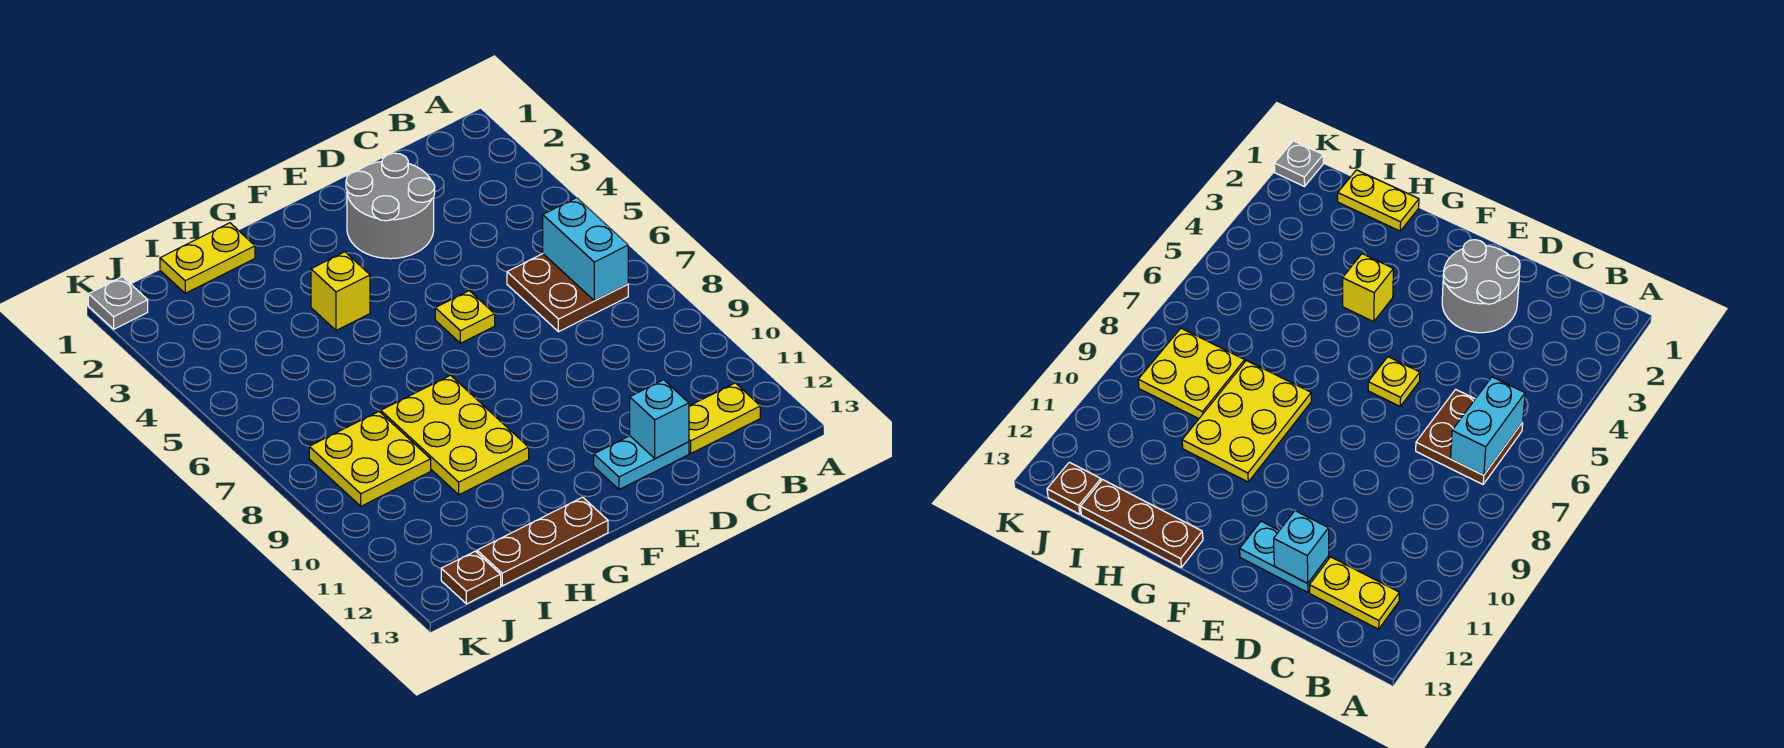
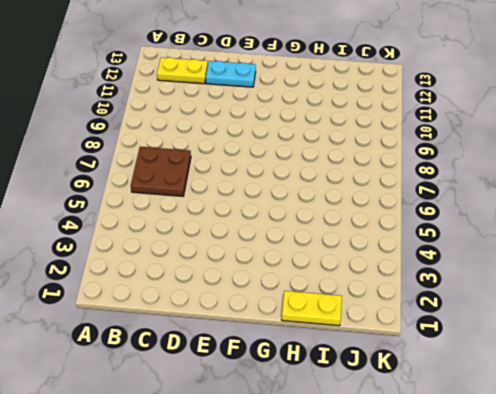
none -> grey 2x2 round brick [346,153,435,259]
none -> yellow 1x1 plate [435,291,495,343]
none -> yellow 1x1 brick [311,252,370,331]

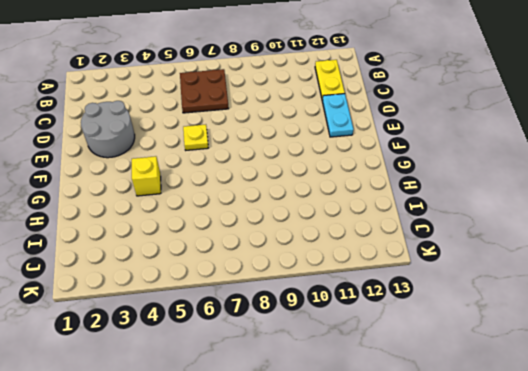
none -> yellow 2x3 plate [381,375,529,495]
none -> brown 1x3 plate [477,497,608,586]
none -> yellow 1x2 plate [160,223,255,293]

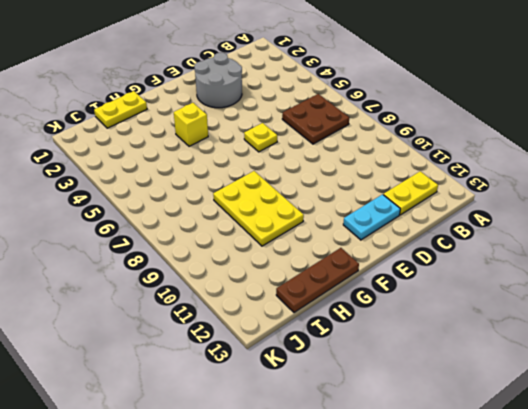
none -> yellow 2x2 plate [309,412,431,506]
none -> brown 1x1 plate [441,551,501,604]
none -> grey 1x1 plate [88,277,148,329]

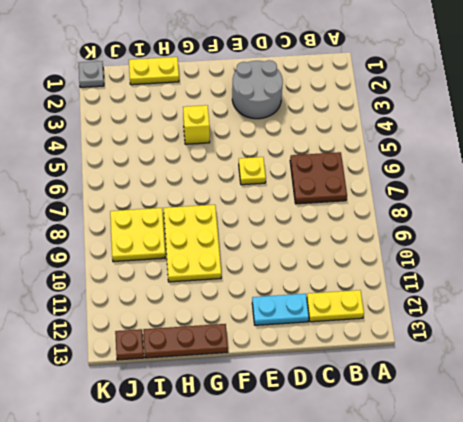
none -> cyan 1x2 brick [543,198,628,301]
none -> cyan 1x1 brick [630,380,689,459]

